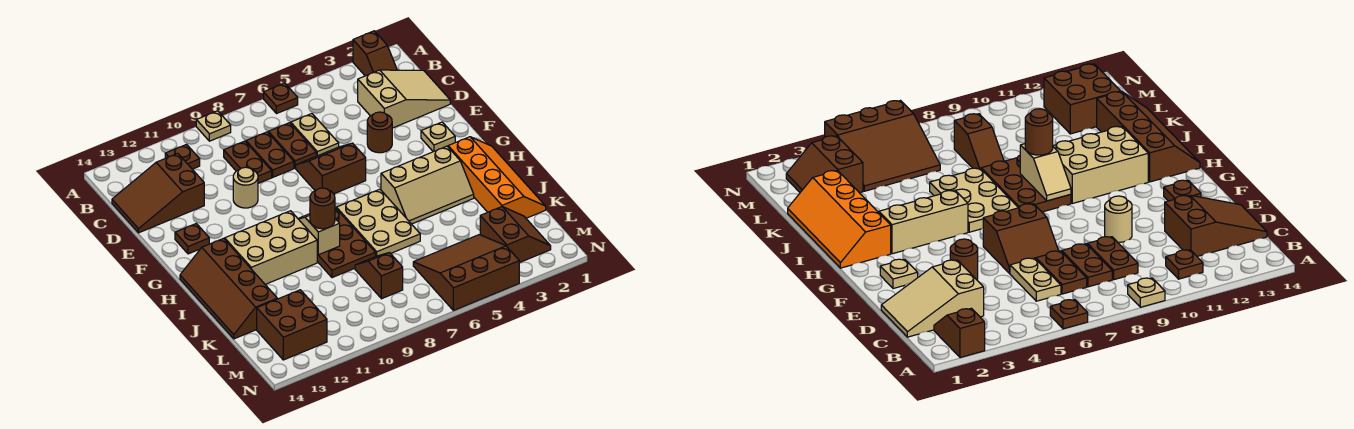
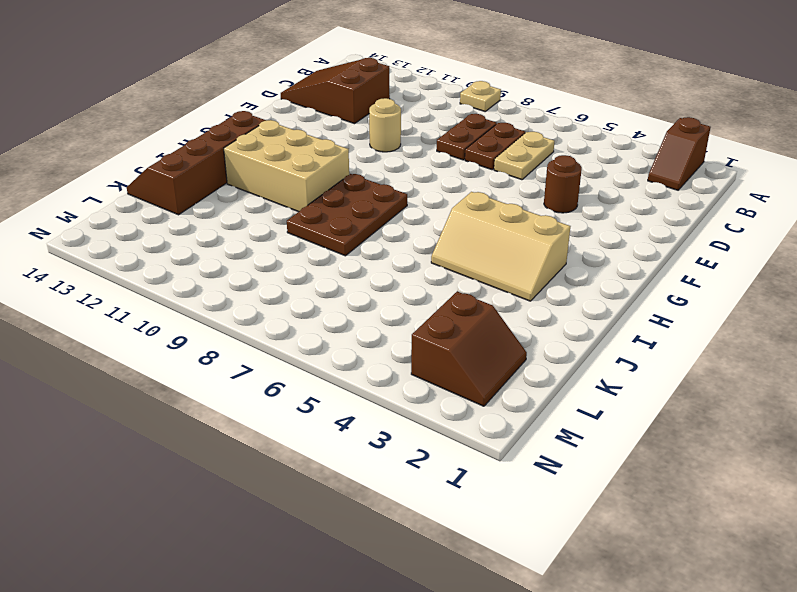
none -> brown 1x1 plate [264,83,298,114]
none -> brown 1x1 plate [165,145,200,169]
none -> tan 2x3 slope [358,70,450,128]

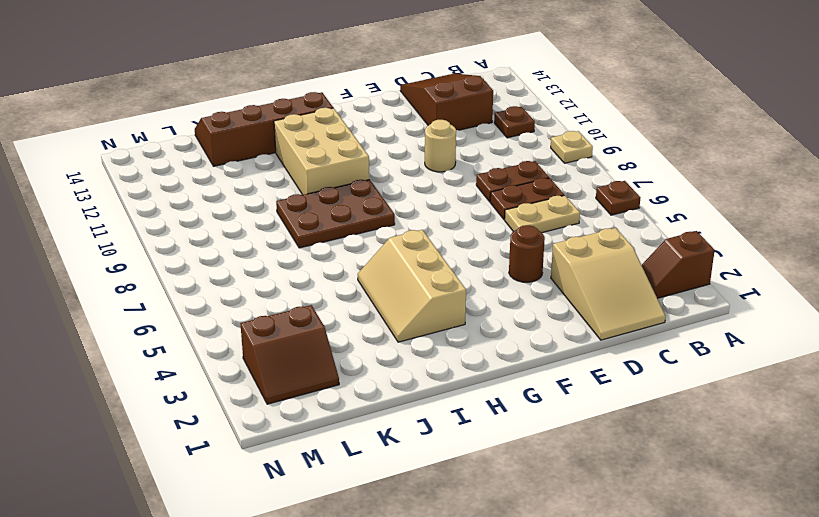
none -> brown 1x2 plate [224,141,272,183]
none -> brown 2x2 slope [296,143,366,194]
none -> tan 1x1 plate [421,122,455,152]

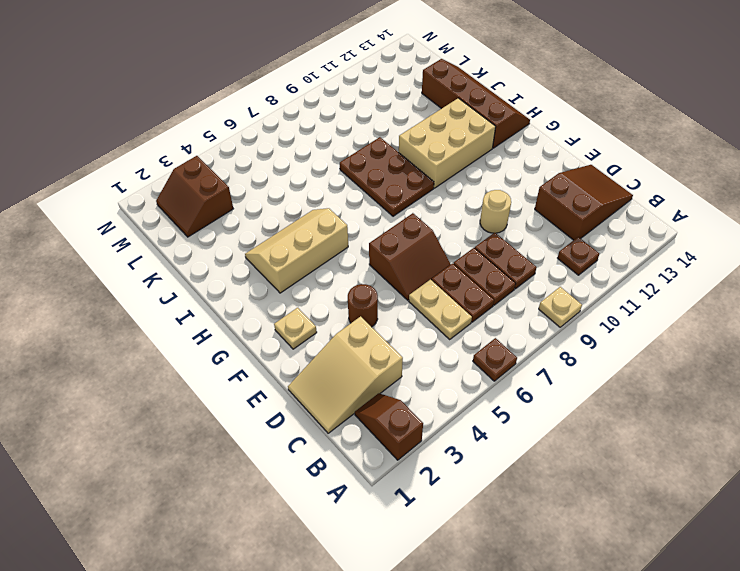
none -> brown 1x1 plate [175,224,209,254]
none -> orange 2x4 slope [448,137,546,218]
none -> tan 2x3 plate [336,189,420,256]

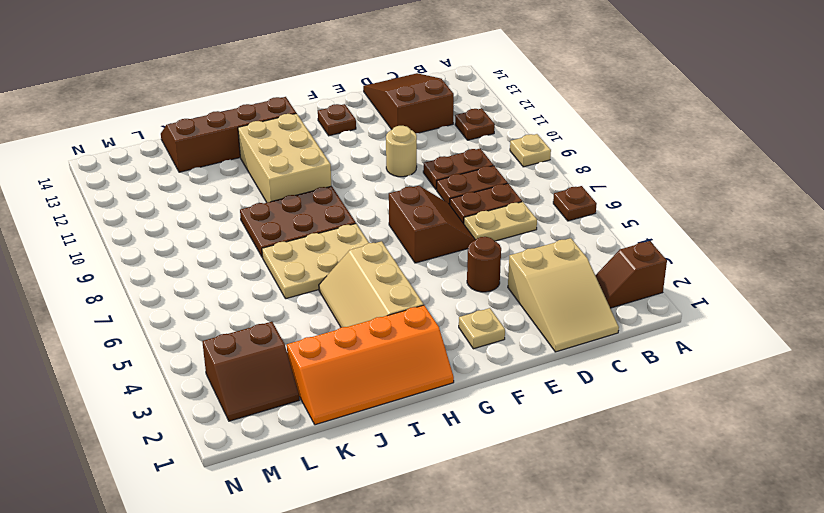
none -> brown 1x2 slope [355,253,403,299]
none -> brown 3x3 slope [413,235,519,311]
none -> brown 2x2 brick [257,290,327,360]

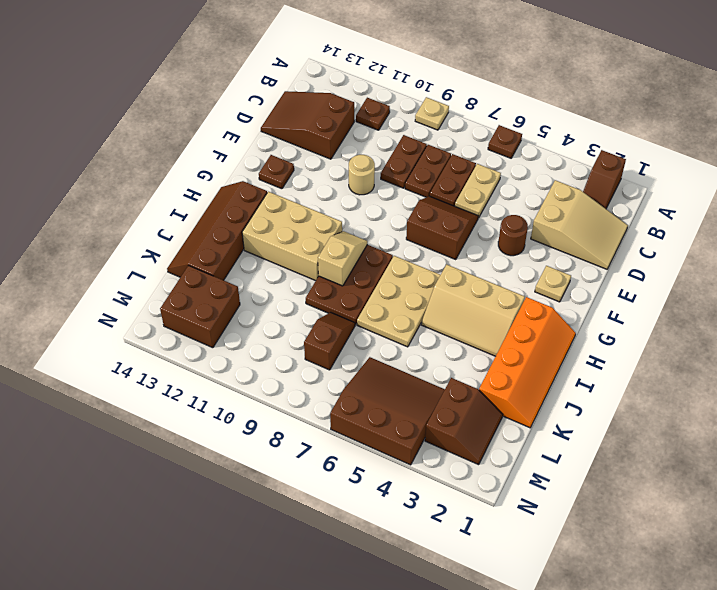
none -> brown 1x1 round brick [310,188,335,229]

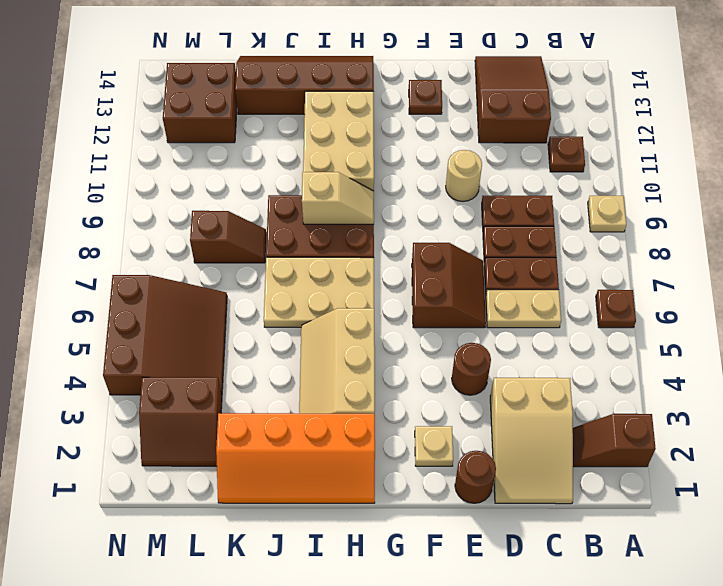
brown 1x1 round brick [455,451,496,503] -> brown 1x1 round brick moved to [310,188,335,229]

